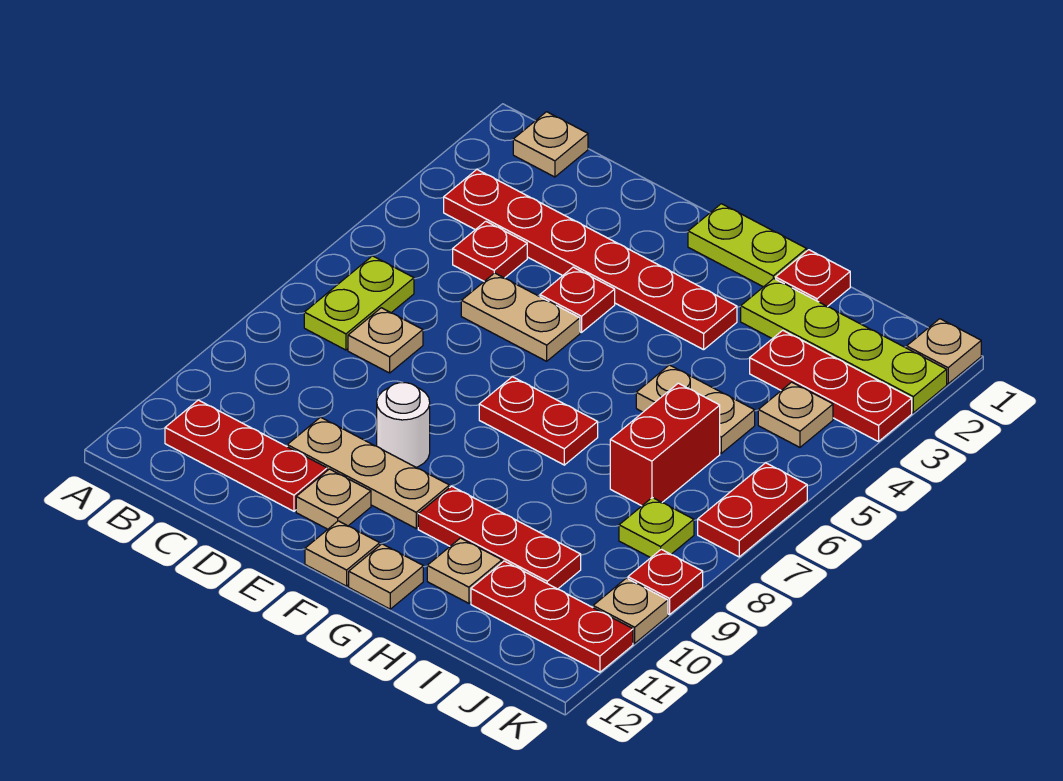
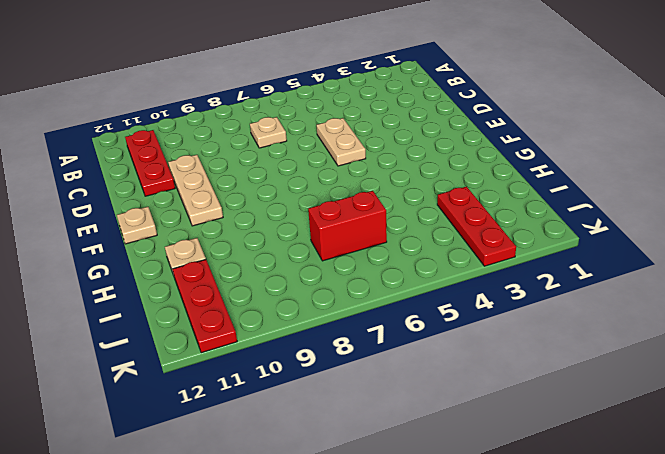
none -> tan 1x1 plate [513,112,588,177]
none -> red 1x6 plate [444,170,737,350]
none -> lime 1x2 plate [304,256,414,350]

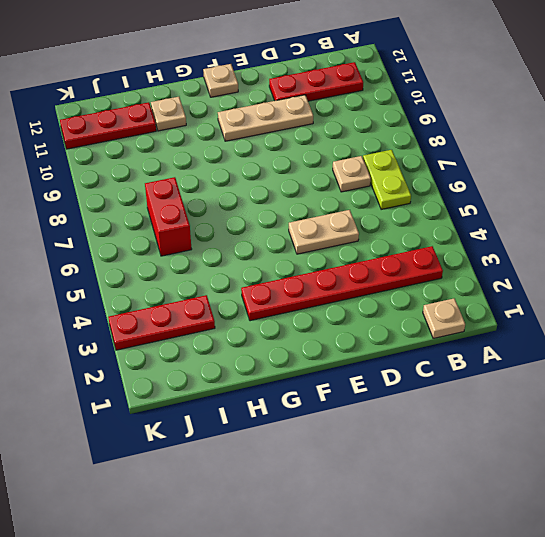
none -> red 1x1 plate [453,221,527,281]
none -> red 1x1 plate [540,267,615,333]
none -> white 1x1 round brick [377,383,430,467]

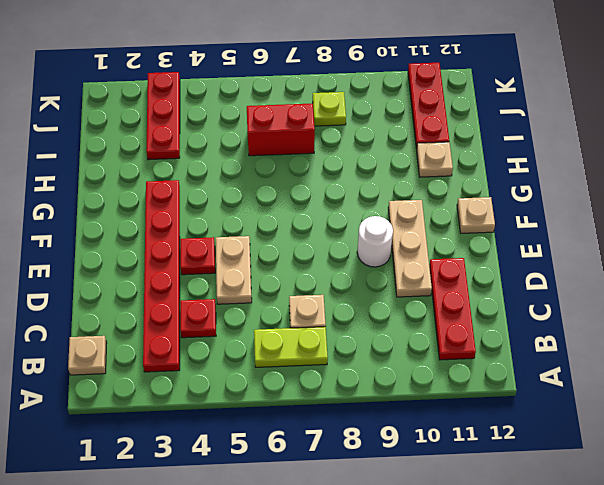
none -> tan 1x1 plate [296,469,371,529]
none -> lime 1x2 plate [688,204,807,287]
none -> red 1x2 plate [479,377,598,465]

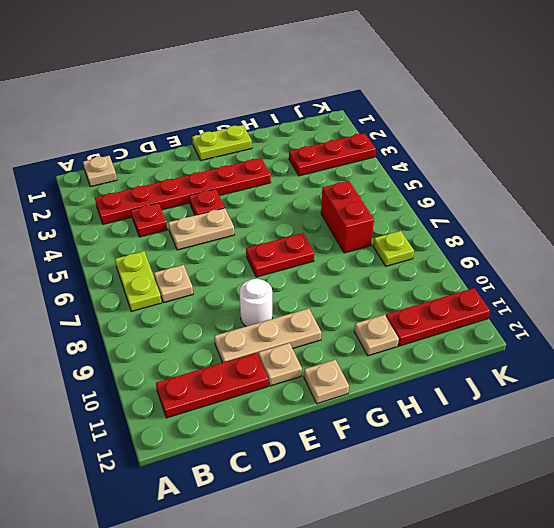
none -> red 1x3 plate [418,486,581,589]
none -> tan 1x1 plate [349,544,423,609]
none -> red 1x1 plate [776,250,850,307]

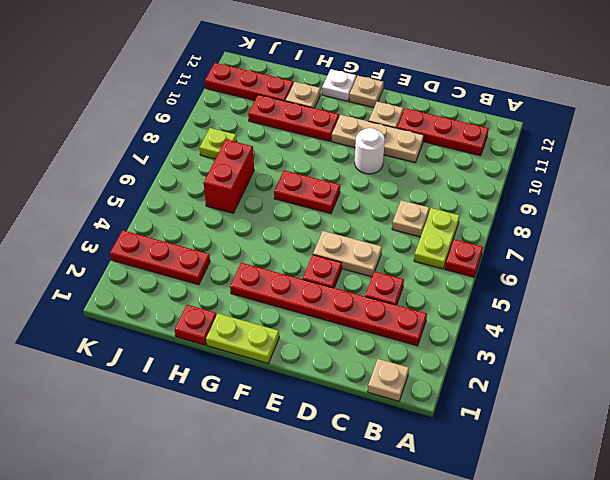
red 1x1 plate [445,239,483,277] -> red 1x1 plate moved to [628,549,703,615]
white 1x1 plate [322,69,356,101] -> tan 1x1 plate [349,544,423,609]
none -> lime 1x4 plate [741,279,947,413]
none -> tan 1x2 plate [636,365,755,453]
none -> tan 1x1 plate [758,382,833,447]

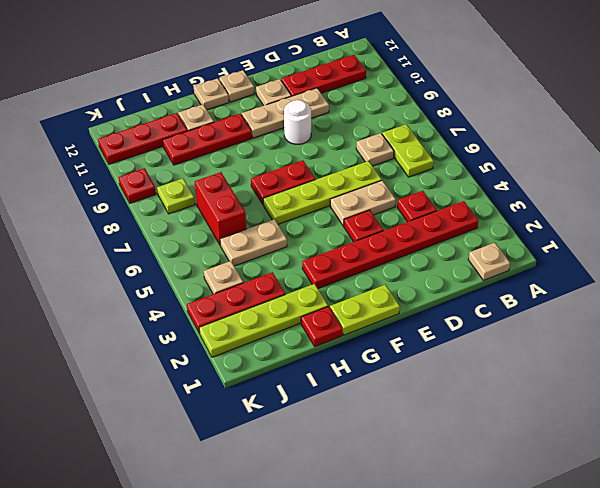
lime 1x4 plate [263,161,382,224] -> none
none -> tan 1x1 plate [907,319,981,384]
none -> red 1x2 plate [698,463,807,557]
none -> tan 1x1 plate [593,578,668,643]

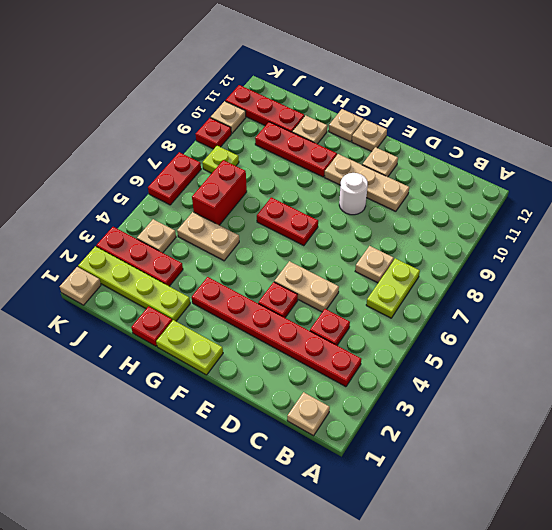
none -> red 1x3 plate [165,400,327,511]

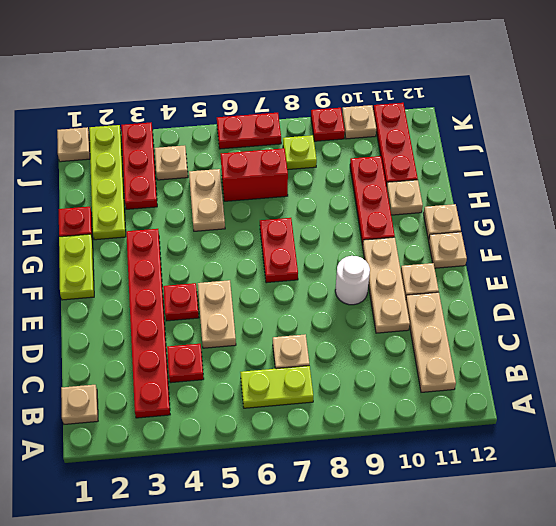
tan 1x3 plate [406,292,456,392] -> red 1x3 plate [165,400,327,511]

